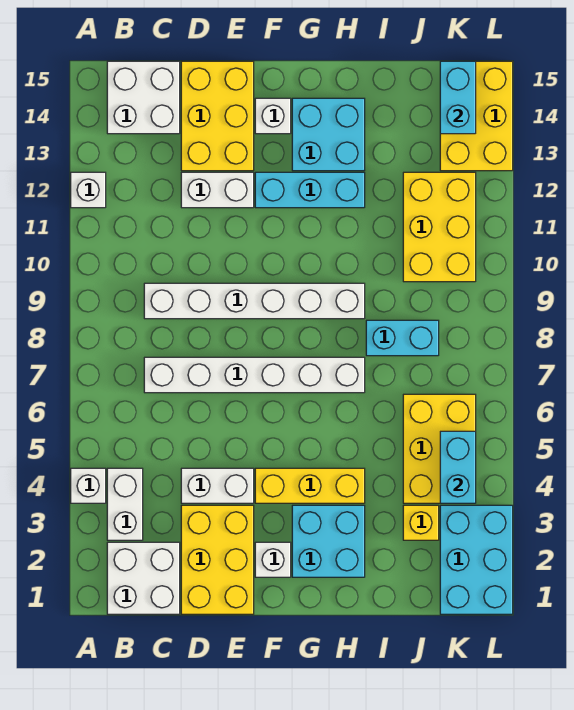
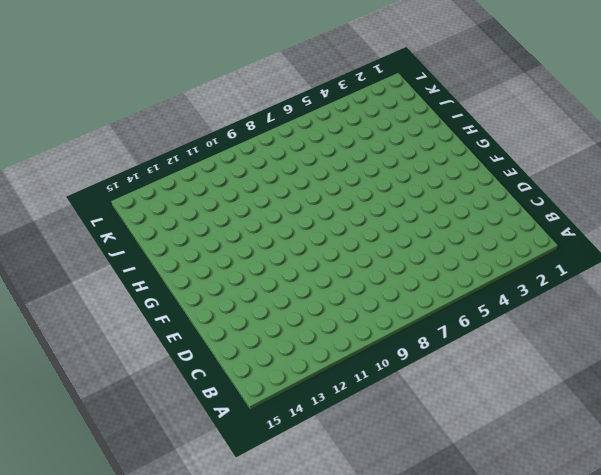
none -> white 1x1 brick [71,468,106,503]
none -> white 1x1 brick [71,172,106,208]
none -> white 2x2 brick [107,542,180,614]

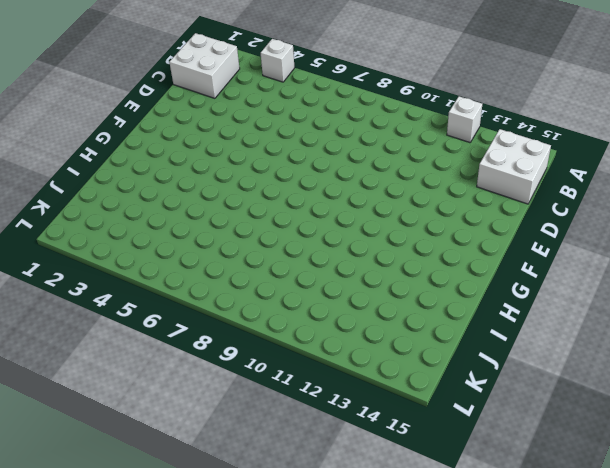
none -> white 1x2 brick [107,468,143,540]
none -> white 1x6 brick [144,357,365,393]
none -> white 1x6 brick [144,283,365,319]

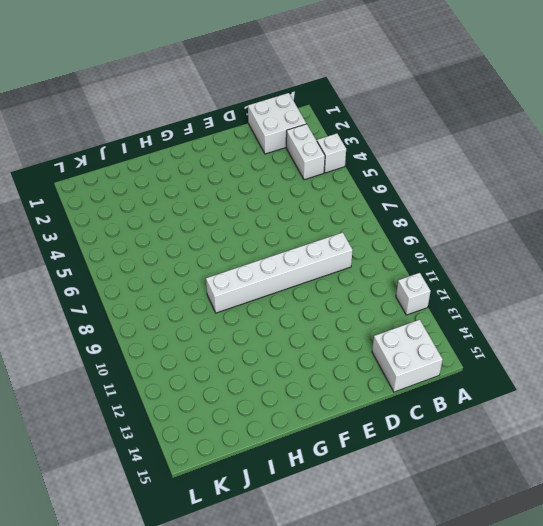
none -> white 1x6 brick [144,357,365,393]
none -> yellow 2x3 brick [181,505,254,614]
none -> white 1x2 brick [181,468,254,503]

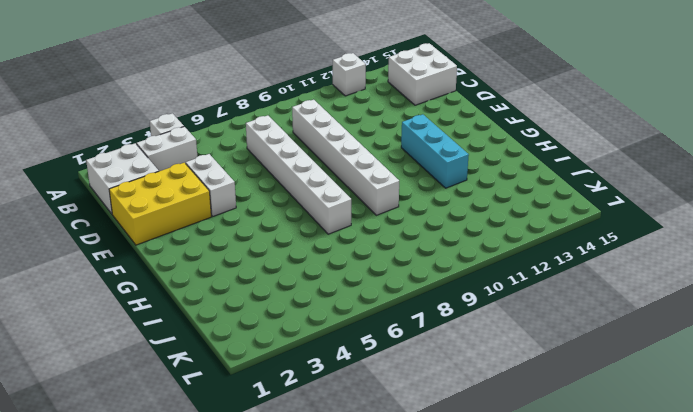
none -> white 1x2 brick [181,172,254,208]
none -> yellow 2x3 brick [181,61,254,171]
none -> white 1x1 brick [255,542,291,577]

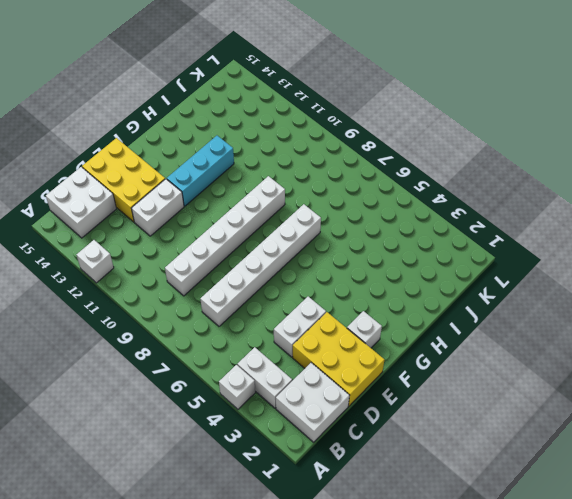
none -> yellow 1x3 brick [255,468,365,503]
none -> white 1x1 brick [255,98,291,134]
none -> cyan 2x2 brick [292,505,365,577]

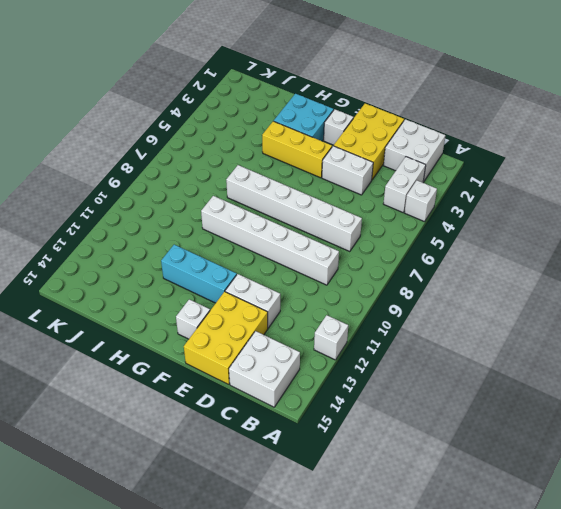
none -> cyan 2x2 brick [292,98,365,171]
none -> cyan 1x2 brick [366,320,439,356]
none -> yellow 1x1 brick [403,505,439,540]

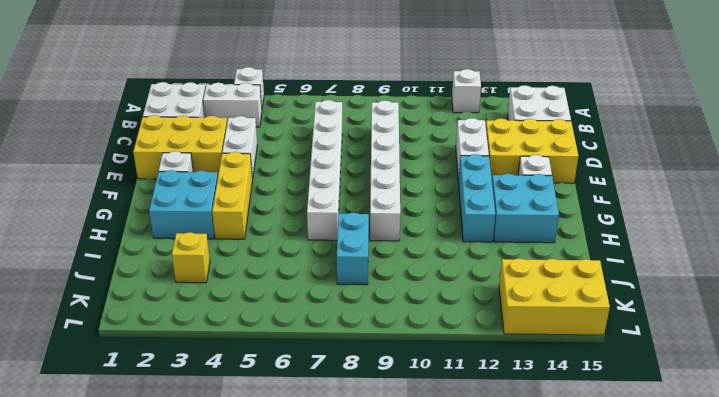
none -> yellow 2x3 brick [403,394,476,503]
none -> yellow 2x3 brick [403,172,476,282]
none -> cyan 2x3 brick [440,505,513,614]

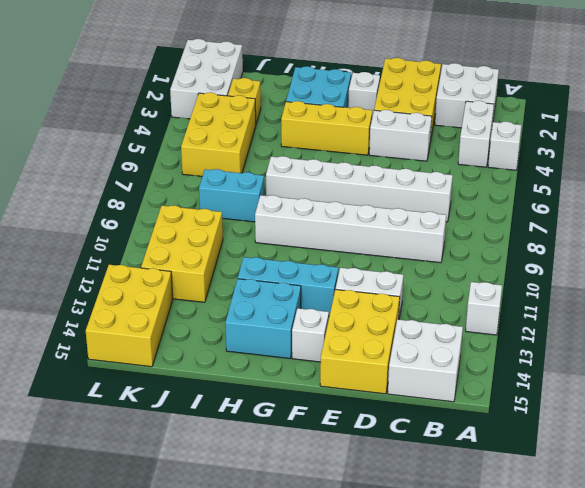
white 2x3 brick [170,39,243,119] -> cyan 2x3 brick [440,505,513,614]
none -> cyan 1x2 brick [440,431,476,503]
none -> cyan 1x2 brick [440,61,476,134]

